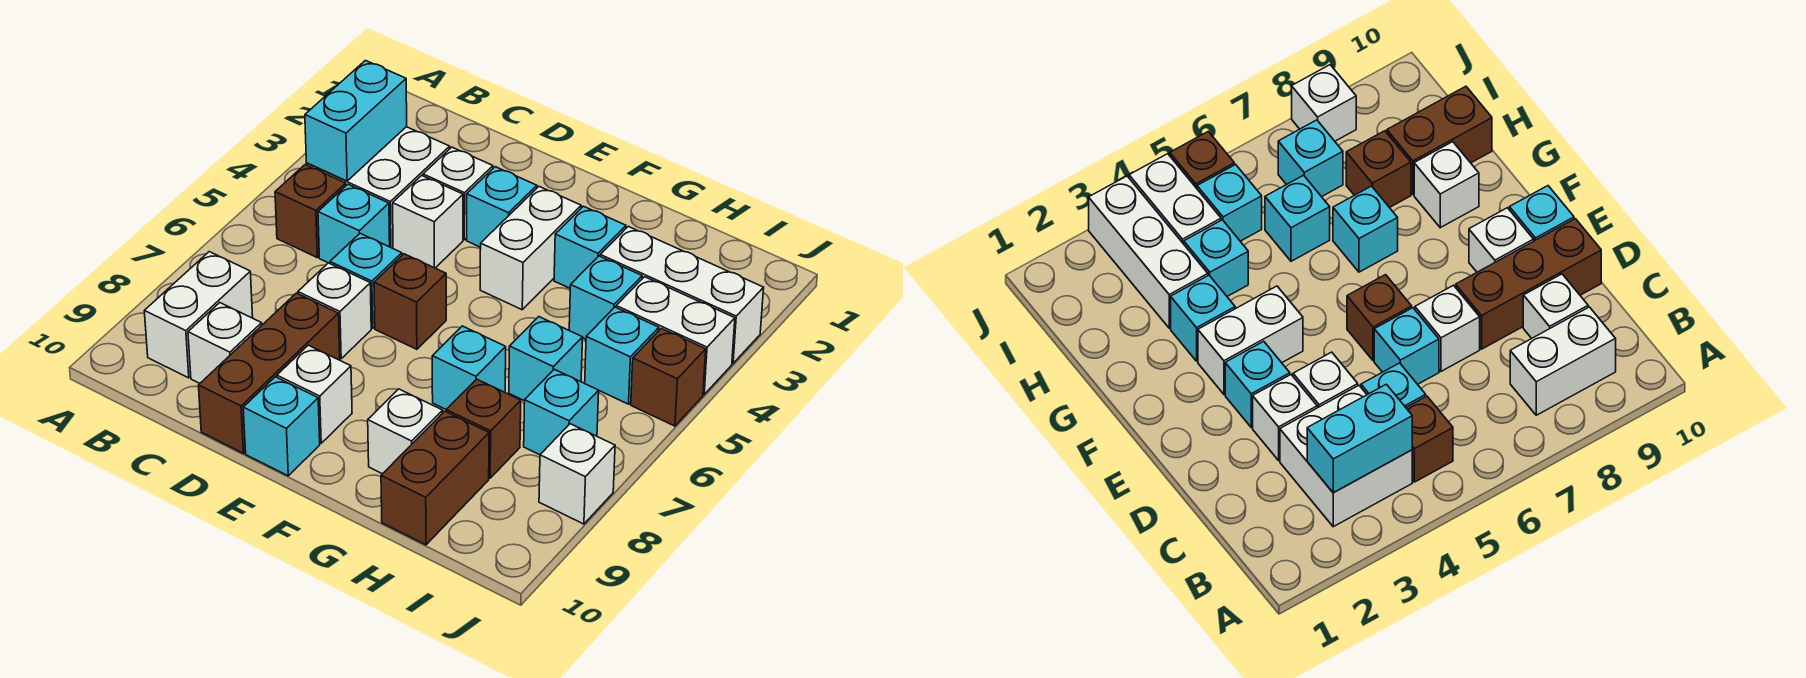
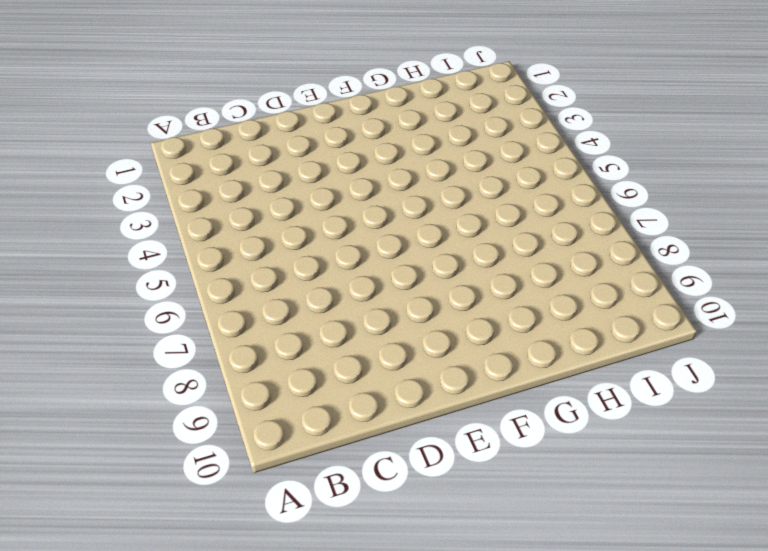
none -> white 2x2 brick [306,127,450,248]
none -> brown 1x1 brick [275,165,346,257]
none -> white 1x2 brick [144,252,253,378]

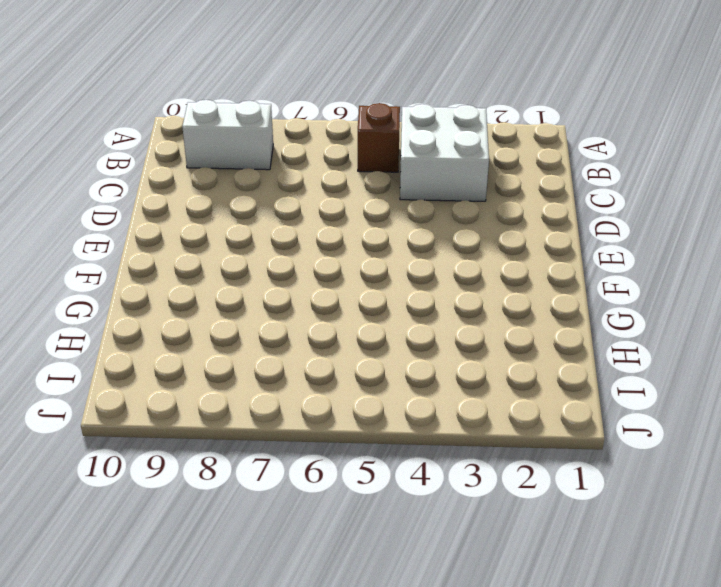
none -> cyan 1x1 brick [318,184,390,263]
none -> white 1x1 brick [188,303,262,383]
none -> white 1x1 brick [423,147,493,240]

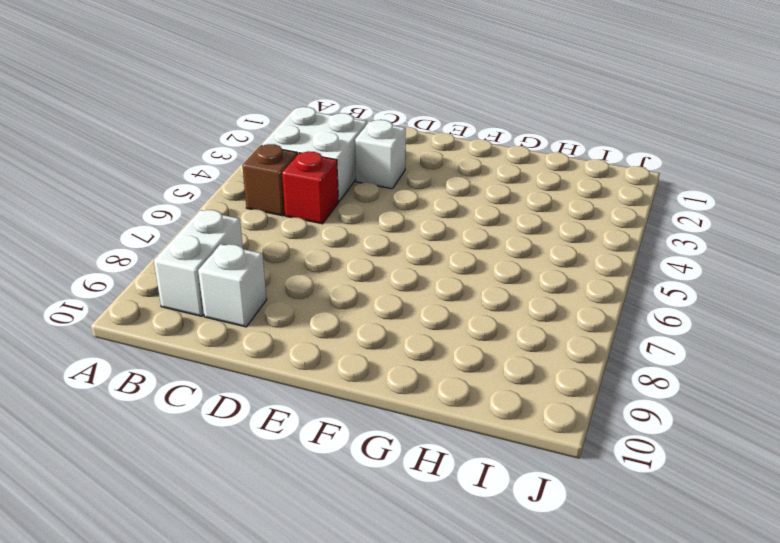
red 1x1 brick [282,151,338,224] -> cyan 1x1 brick [318,184,390,263]
none -> white 1x1 brick [393,175,463,268]
none -> cyan 1x1 brick [330,233,402,328]
none -> white 1x1 brick [298,263,371,359]

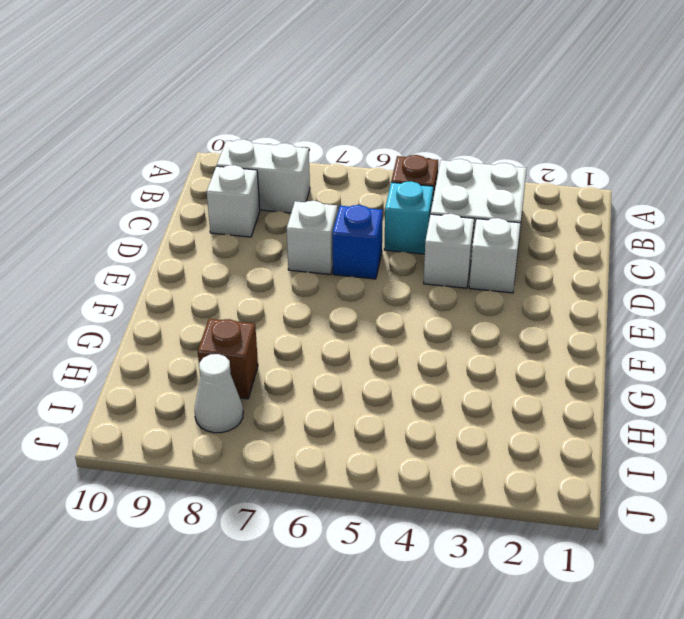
blue 1x1 brick [332,205,383,279] -> cyan 1x1 brick [330,233,402,328]
white 1x1 cone [195,354,243,433] -> none
none -> brown 1x3 brick [199,293,340,453]
none -> cyan 1x1 brick [467,167,537,247]
none -> brown 1x1 brick [374,254,446,349]

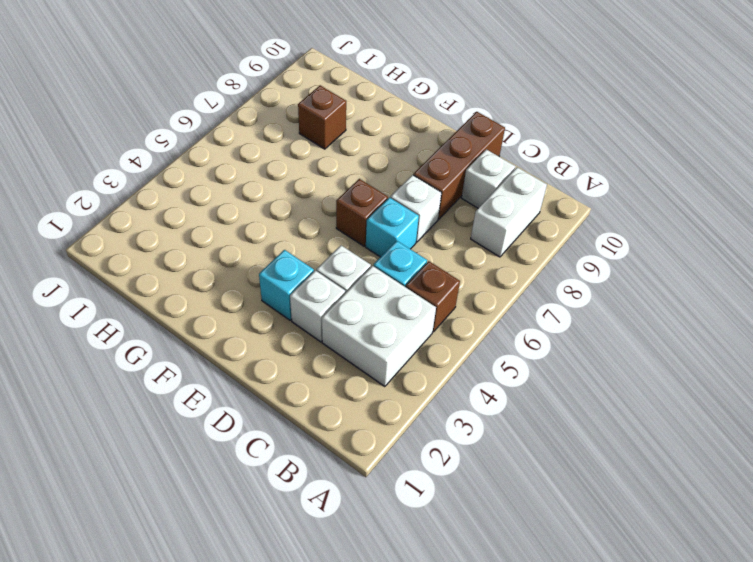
none -> white 1x1 brick [277,345,352,443]
none -> cyan 1x1 brick [243,377,320,476]
none -> white 1x2 brick [480,187,581,310]

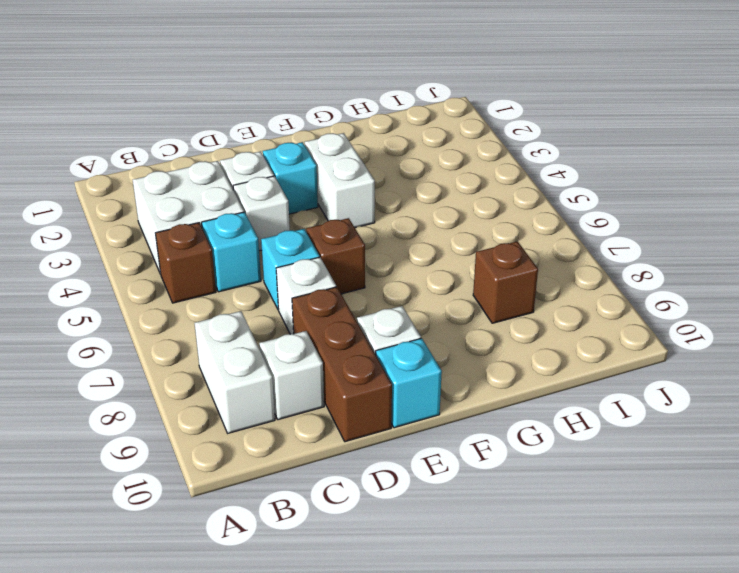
none -> cyan 1x1 brick [554,206,626,288]
none -> cyan 1x1 brick [432,326,506,409]
none -> white 1x1 brick [368,389,443,474]

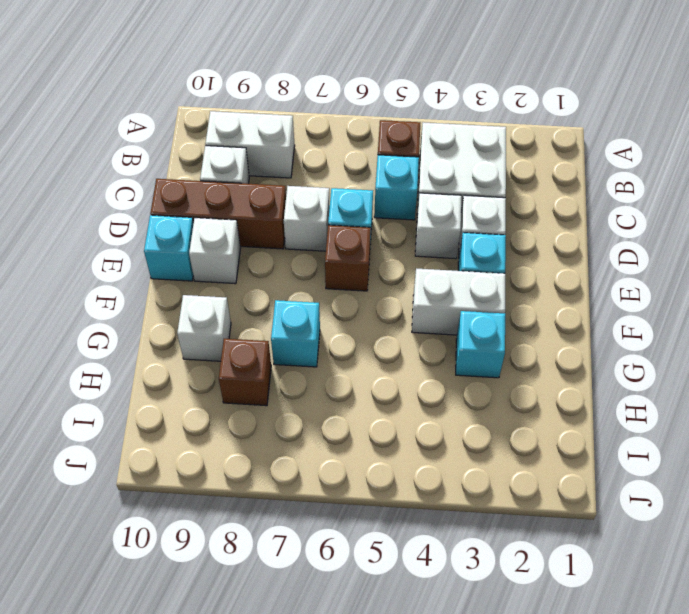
none -> white 1x3 brick [600,226,764,363]
none -> cyan 1x1 brick [569,256,642,339]
none -> cyan 1x1 brick [509,317,583,401]

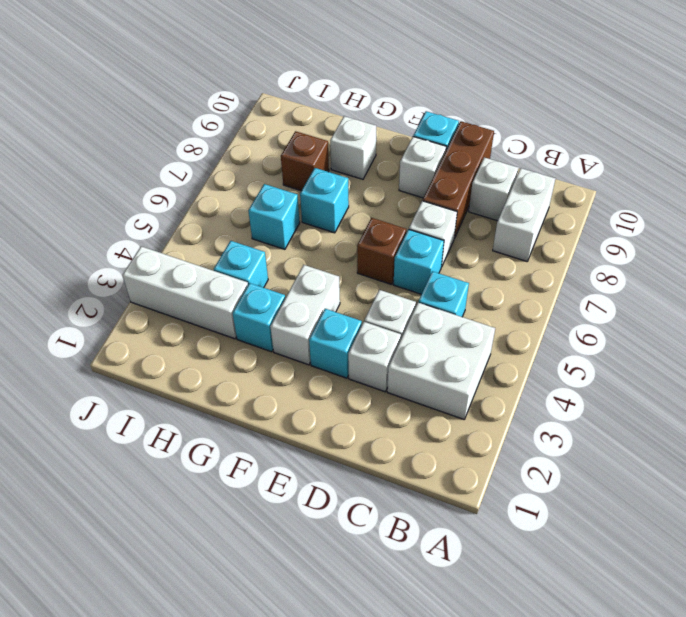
none -> brown 1x1 brick [275,165,346,257]
none -> brown 1x2 brick [381,411,489,545]
none -> white 1x2 brick [616,277,735,394]

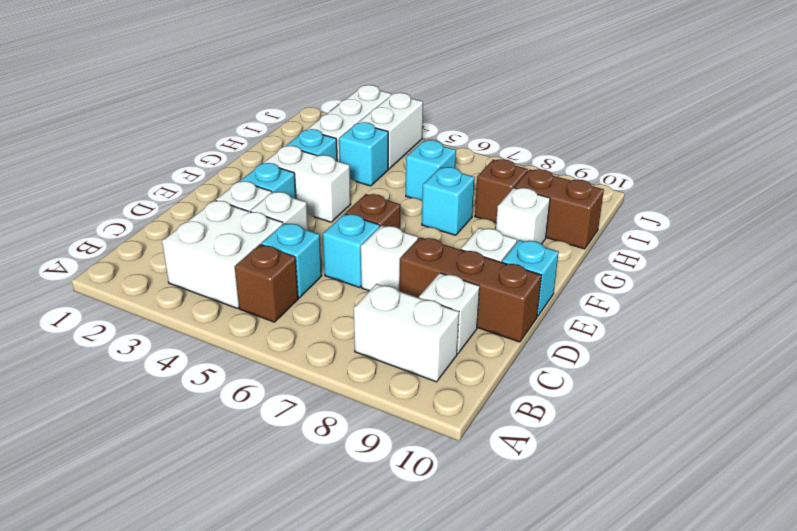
none -> cyan 1x1 brick [585,307,659,404]
none -> cyan 1x1 brick [524,369,599,455]
none -> brown 1x1 brick [631,328,706,426]

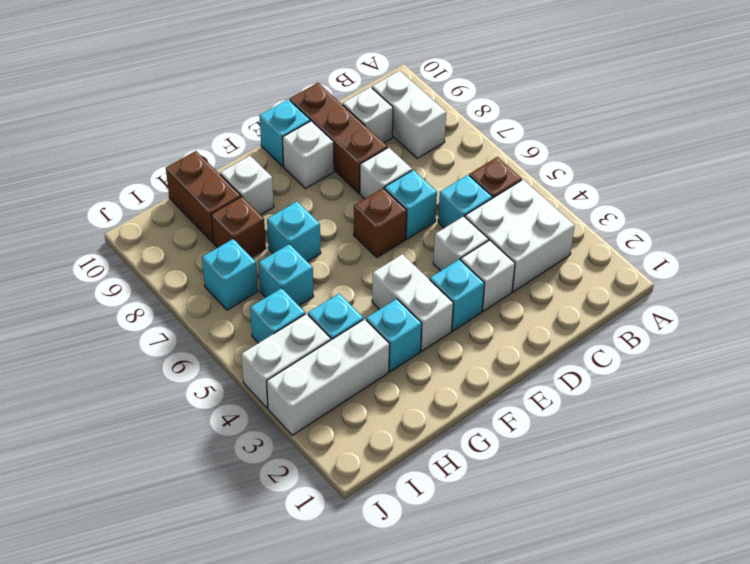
none -> brown 1x1 brick [631,328,706,426]
none -> white 1x1 brick [539,424,615,524]
none -> cyan 1x2 brick [305,61,407,181]

